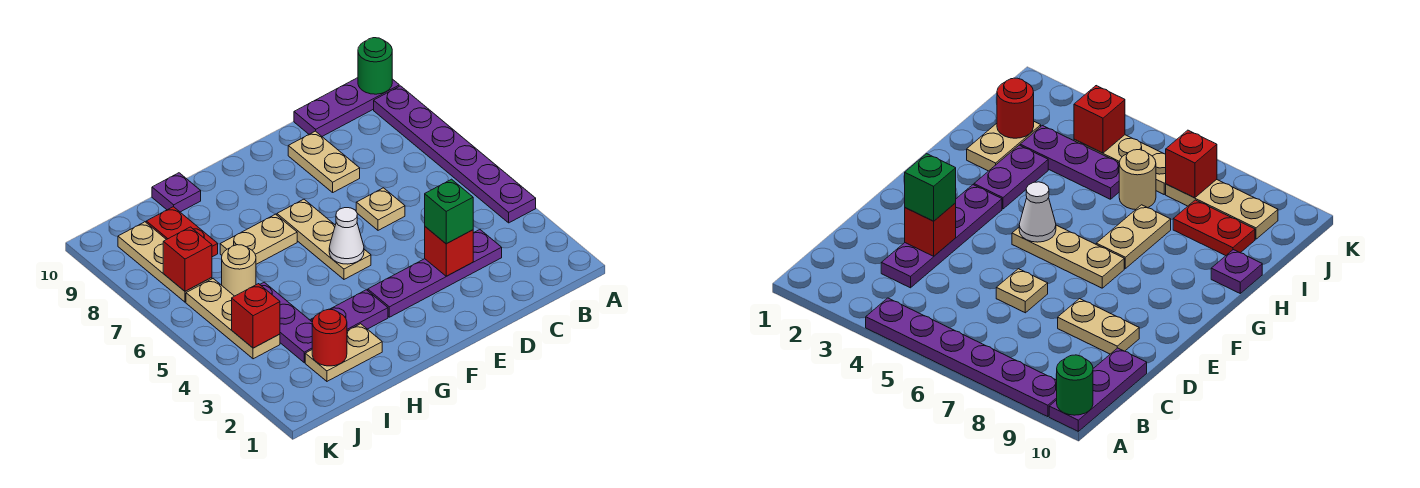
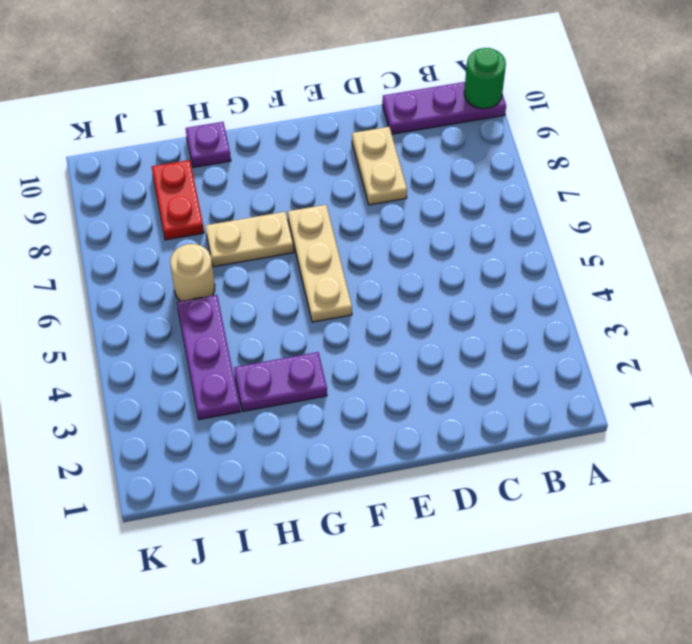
none -> purple 1x6 plate [374,86,536,223]
none -> purple 1x4 plate [368,230,502,317]
none -> tan 1x1 plate [356,188,405,230]

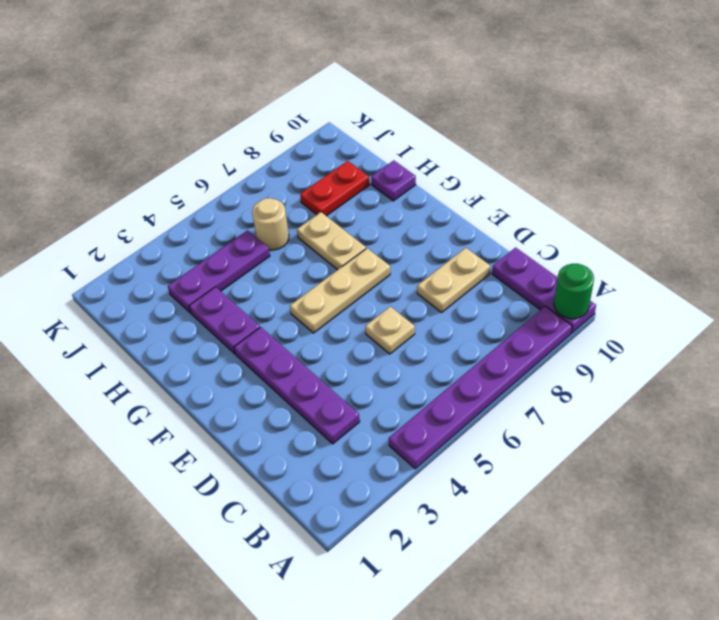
none -> tan 1x2 plate [305,324,382,381]
none -> tan 1x3 plate [186,279,280,359]
none -> tan 1x3 plate [118,222,212,302]

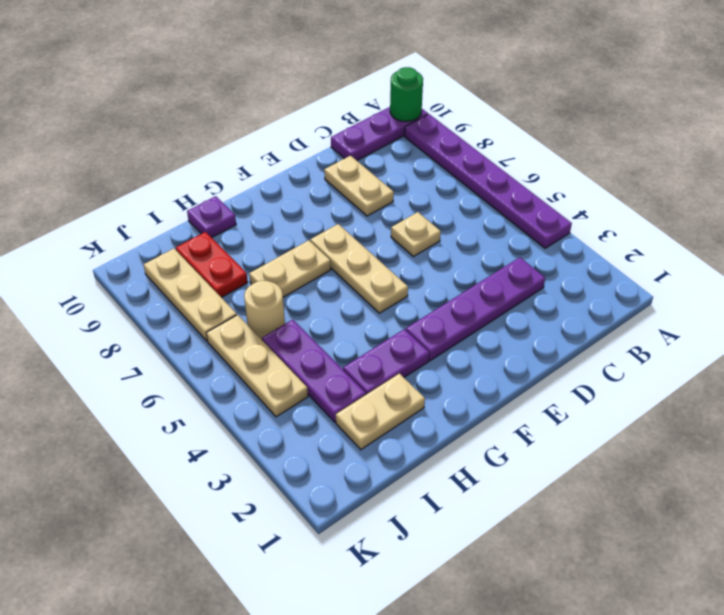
none -> red 1x1 brick [425,227,473,276]
none -> white 1x1 cone [329,208,364,264]
none -> red 1x1 round brick [312,309,347,366]

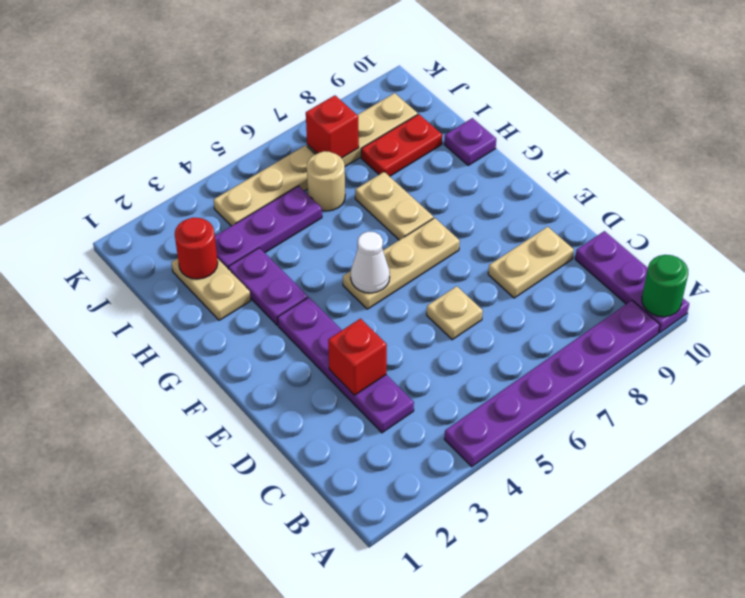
none -> red 1x1 brick [232,284,280,348]
none -> green 1x1 brick [425,179,473,244]

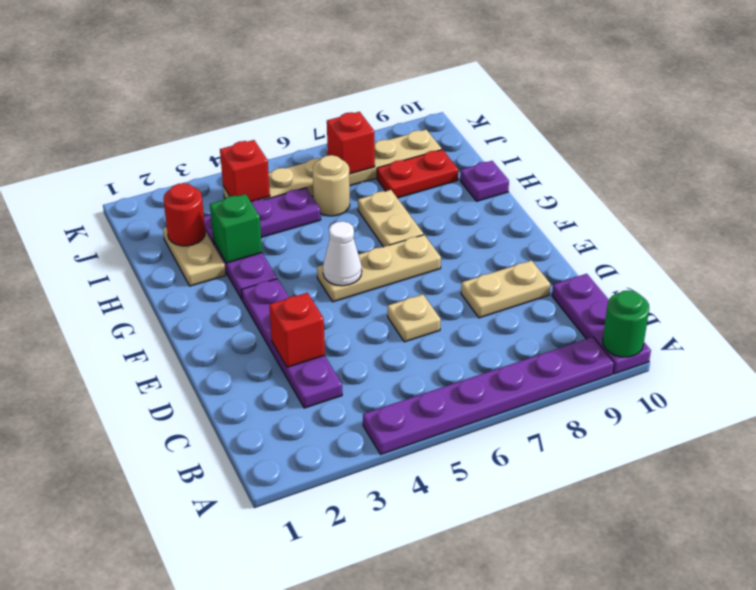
green 1x1 brick [210,194,262,263] -> green 1x1 brick moved to [425,179,473,244]

